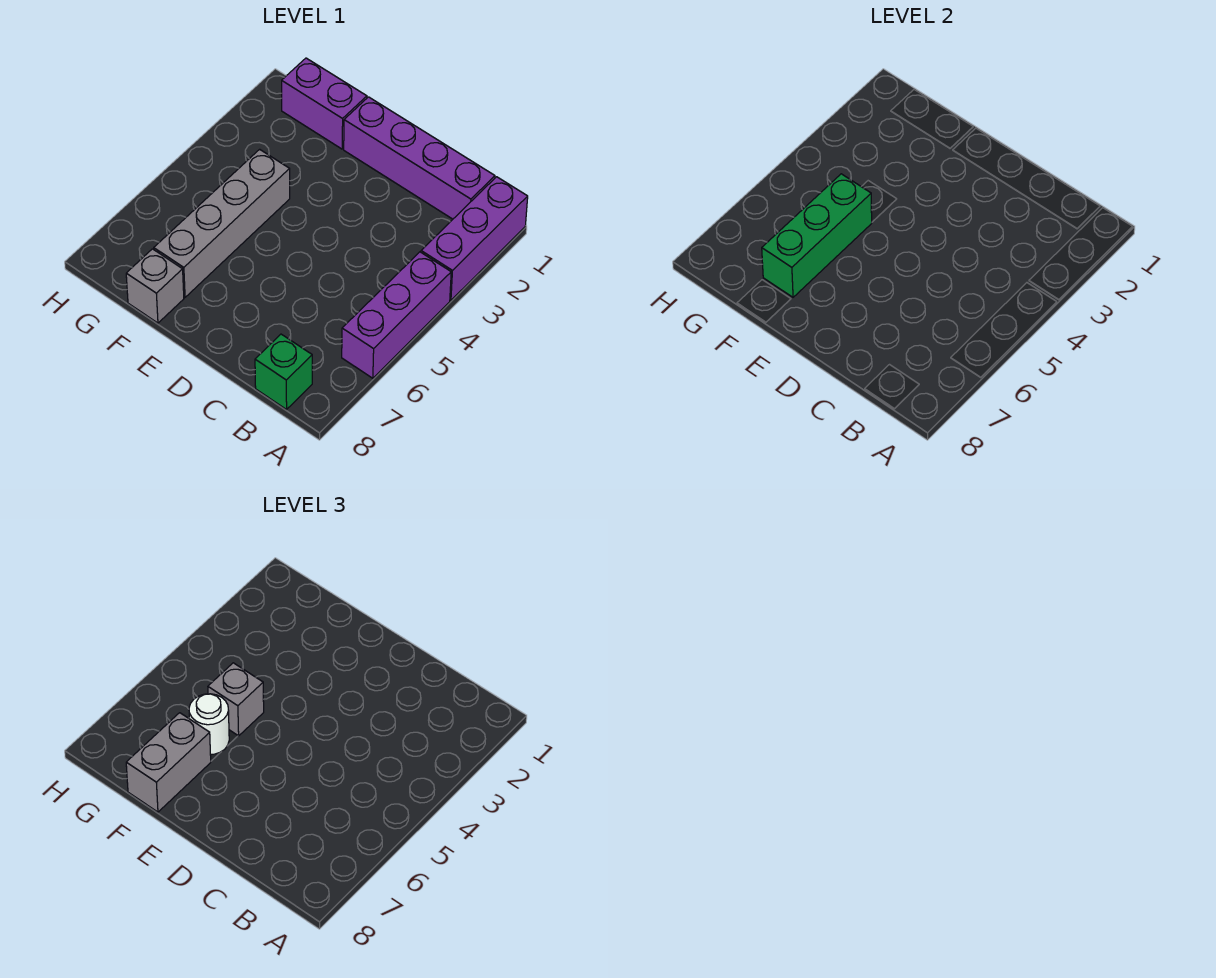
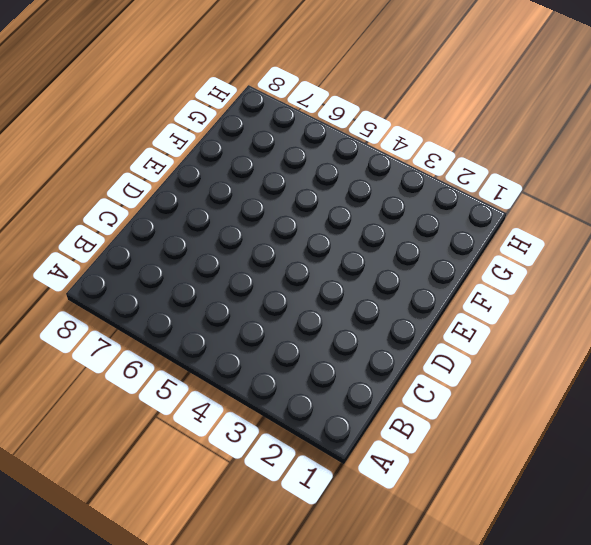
none -> purple 1x3 brick [421,177,528,300]
none -> purple 1x3 brick [342,252,451,378]

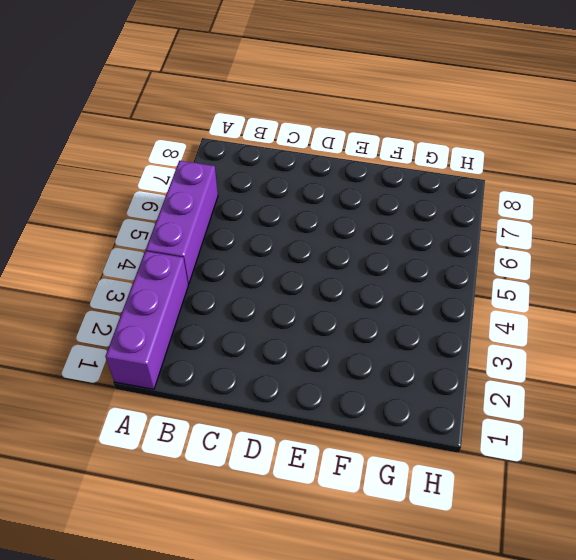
none -> purple 1x4 brick [344,97,495,219]
none -> green 1x1 brick [255,334,312,409]

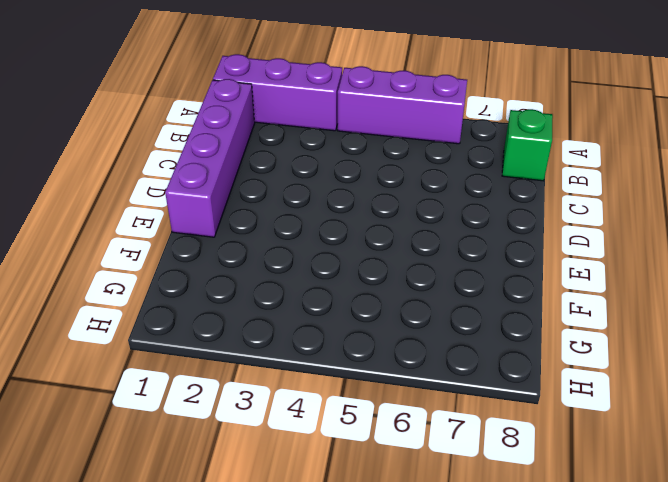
none -> purple 1x2 brick [282,58,367,149]
none -> grey 1x4 brick [154,149,290,297]

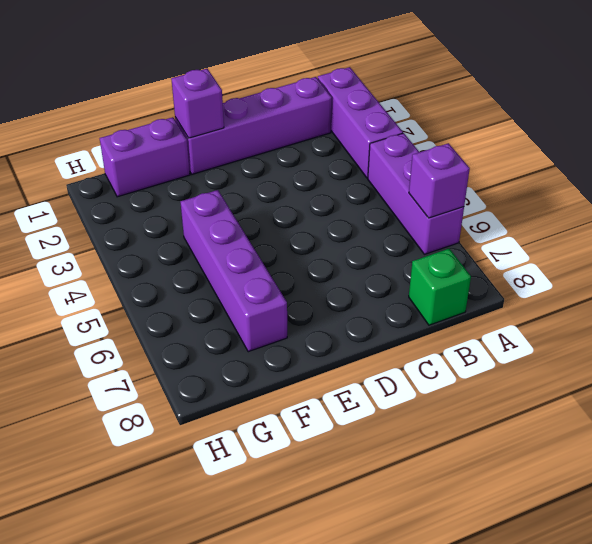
purple 1x1 brick [409,143,470,218] -> none
purple 1x1 brick [171,69,224,138] -> none
purple 1x4 brick [180,190,287,352] -> grey 1x4 brick [154,149,290,297]
none -> grey 1x1 brick [126,249,184,323]
none -> green 1x3 brick [762,174,872,297]

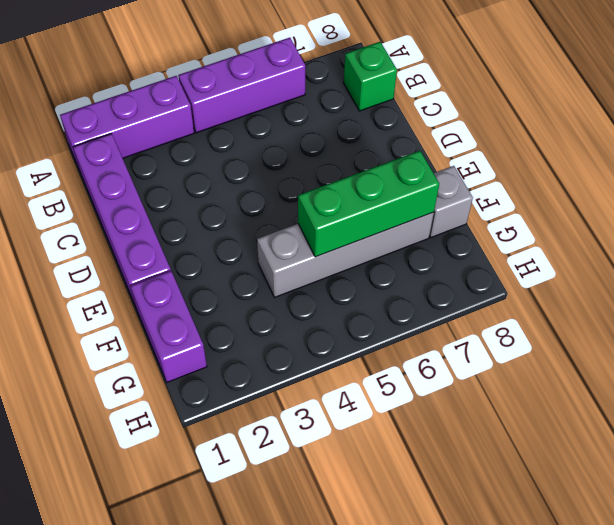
none -> grey 1x1 brick [208,663,264,736]
none -> white 1x1 round brick [189,694,229,755]

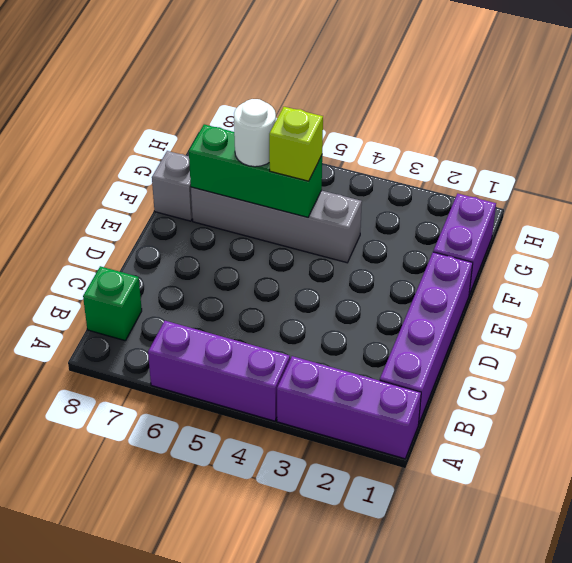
lime 1x1 brick [269,107,323,181] -> grey 1x1 brick [208,663,264,736]
none -> grey 1x2 brick [126,713,211,812]

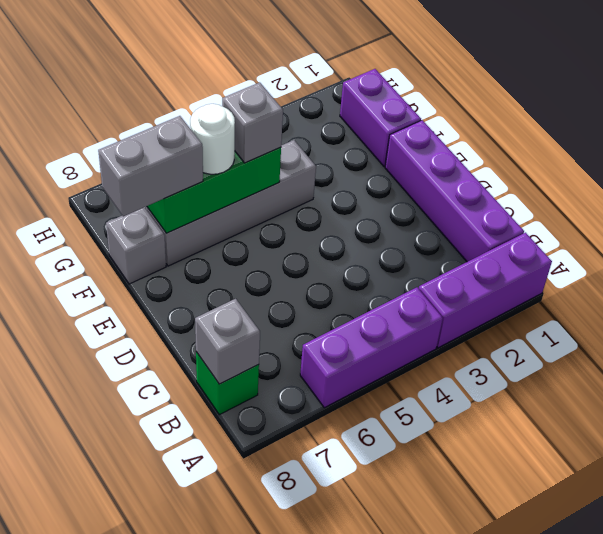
grey 1x1 brick [195,299,260,384] -> none

